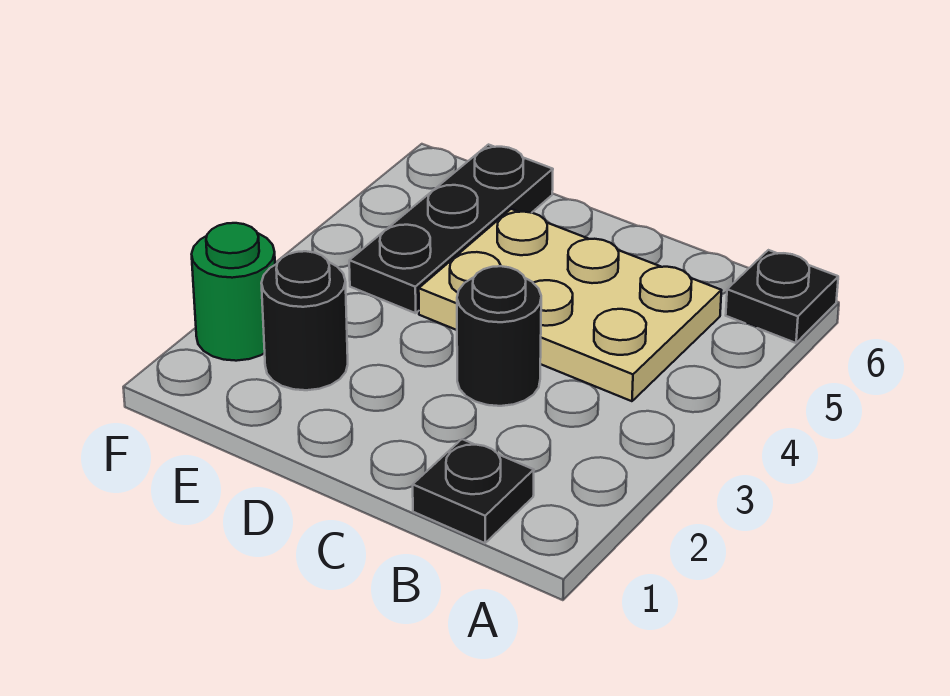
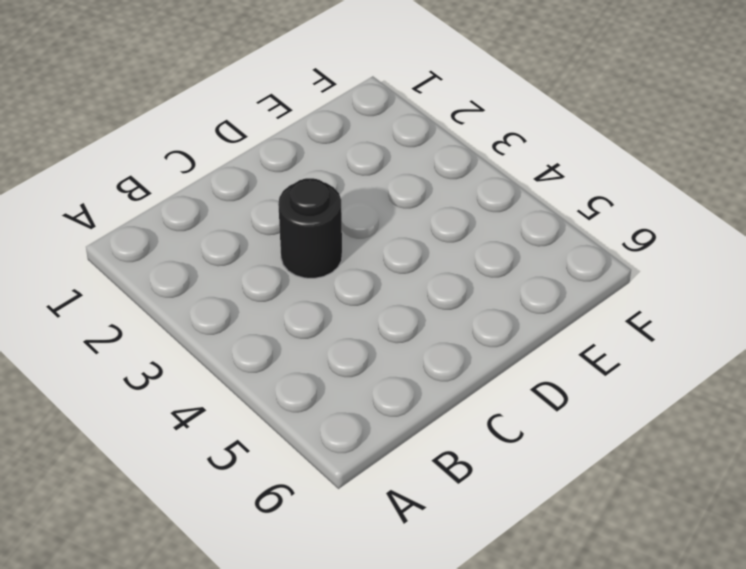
none -> black 1x1 plate [726,250,838,343]
none -> black 1x1 plate [413,439,534,543]

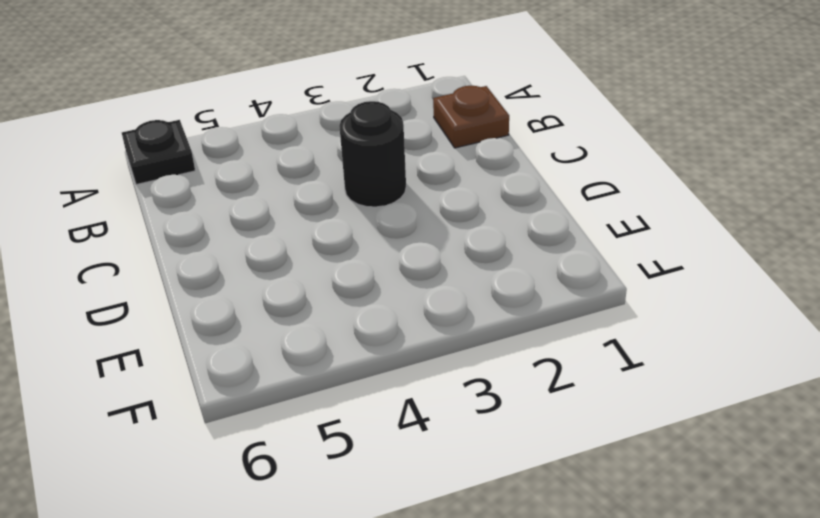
brown 1x1 plate [433,86,509,148] -> black 1x1 plate [413,439,534,543]
none -> tan 2x3 plate [419,209,722,401]
none -> black 1x1 round brick [261,251,348,390]

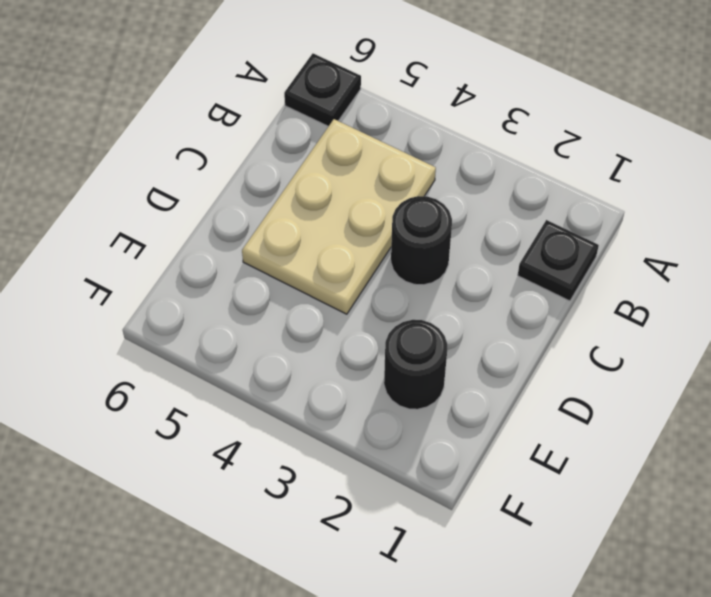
none -> black 1x3 plate [349,145,553,313]
none -> green 1x1 round brick [192,223,275,361]

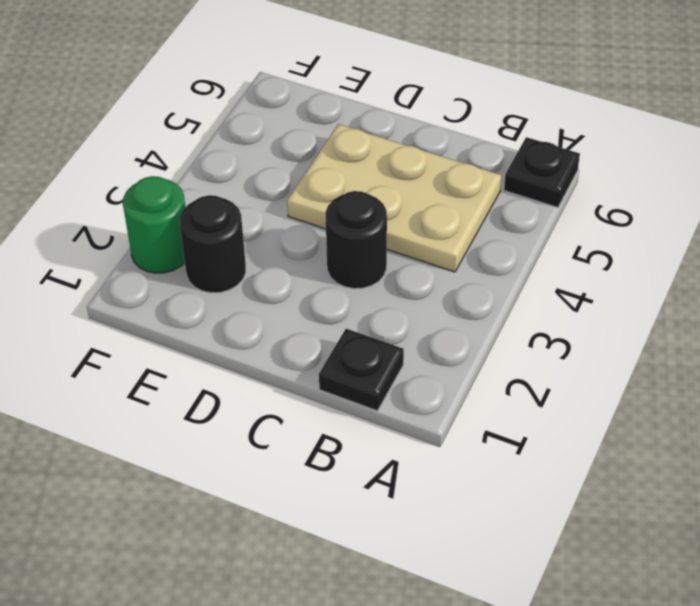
none -> black 1x3 plate [349,145,553,313]

